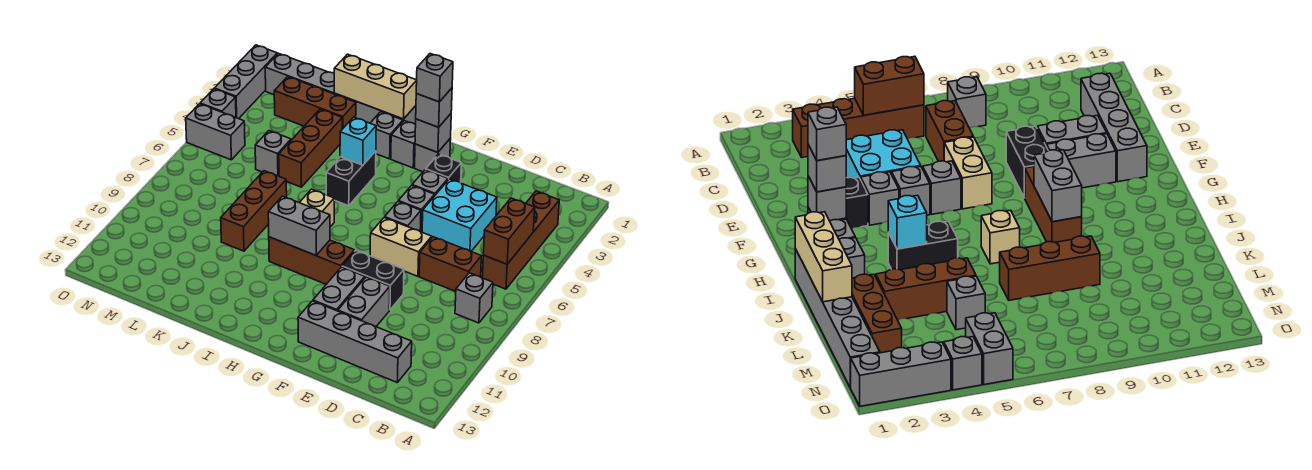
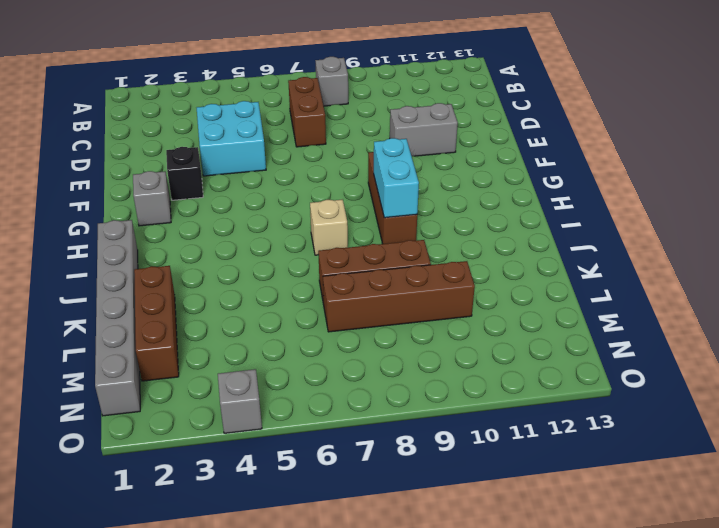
cyan 1x2 brick [374,138,419,218] -> grey 1x2 brick [268,196,330,255]
brown 1x4 brick [323,261,475,332] -> brown 1x4 brick moved to [482,191,559,289]
none -> grey 1x4 brick [298,301,412,382]
none -> tan 1x2 brick [370,218,432,276]
none -> black 1x2 brick [342,251,404,310]
none -> grey 1x1 brick [412,170,448,195]

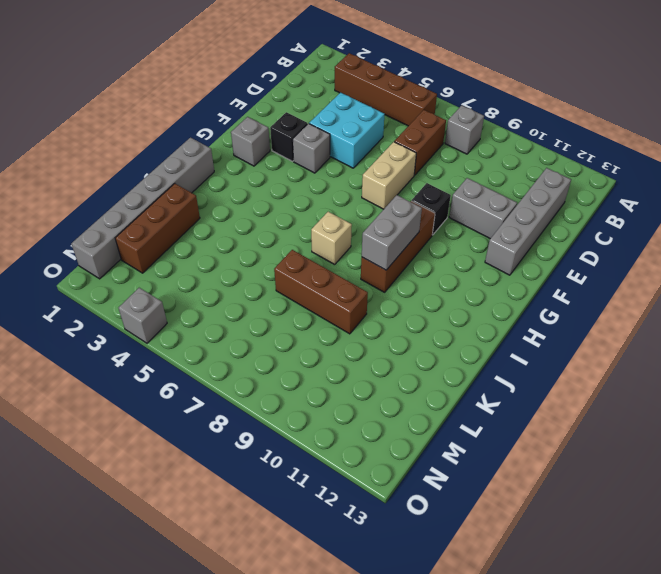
black 1x1 brick [412,183,451,235] -> black 1x2 brick [342,251,404,310]
none -> grey 1x1 brick [398,186,435,232]
none -> grey 1x1 brick [385,202,421,231]
none -> grey 1x2 brick [313,267,365,311]
none -> grey 1x1 brick [391,121,416,168]

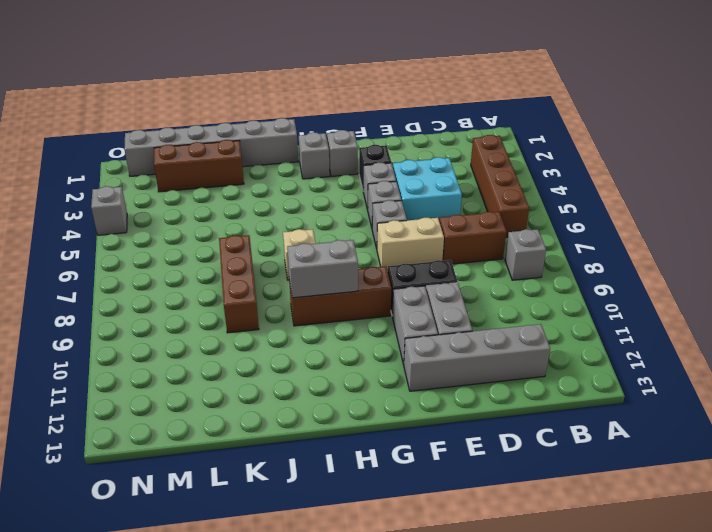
none -> grey 1x1 brick [370,112,403,159]
none -> black 1x2 brick [326,151,376,206]
none -> brown 1x3 brick [279,109,342,187]
none -> grey 1x1 brick [255,131,291,176]

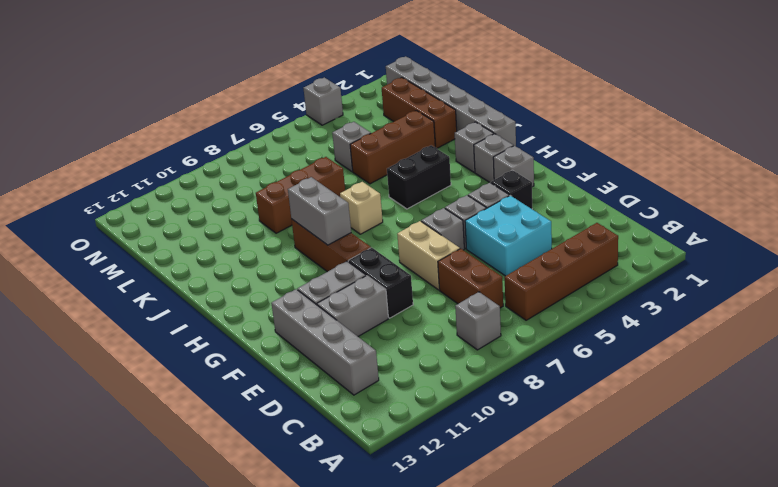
none -> grey 1x2 brick [186,104,245,160]
none -> grey 1x3 brick [214,45,277,119]
none -> brown 1x2 brick [483,198,535,264]
none -> grey 1x1 brick [415,114,451,152]

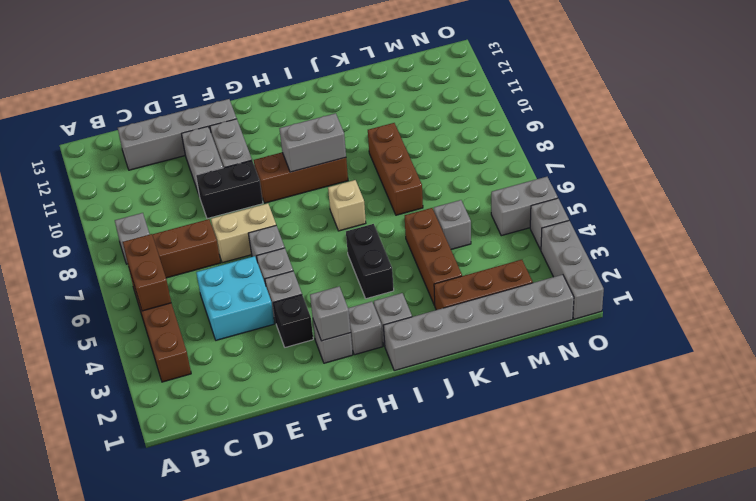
none -> tan 1x3 brick [334,54,417,119]
none -> cyan 1x1 brick [340,117,376,165]
none -> grey 1x1 brick [416,88,452,127]
none -> grey 1x1 brick [416,54,453,102]

